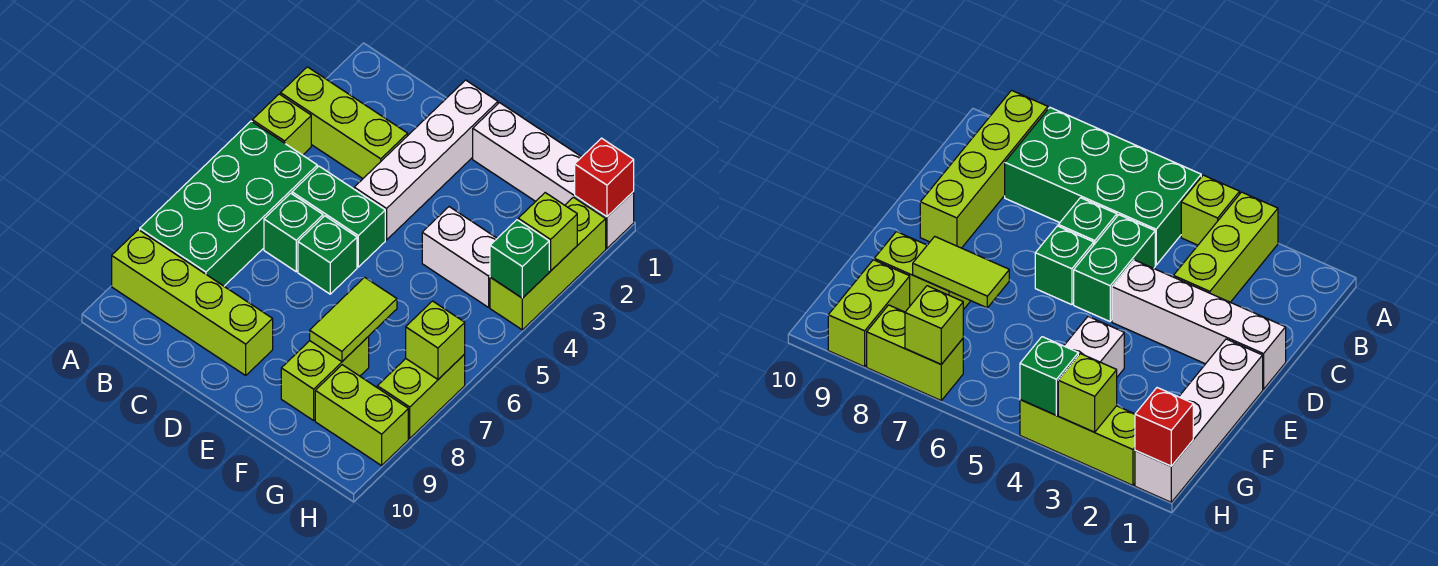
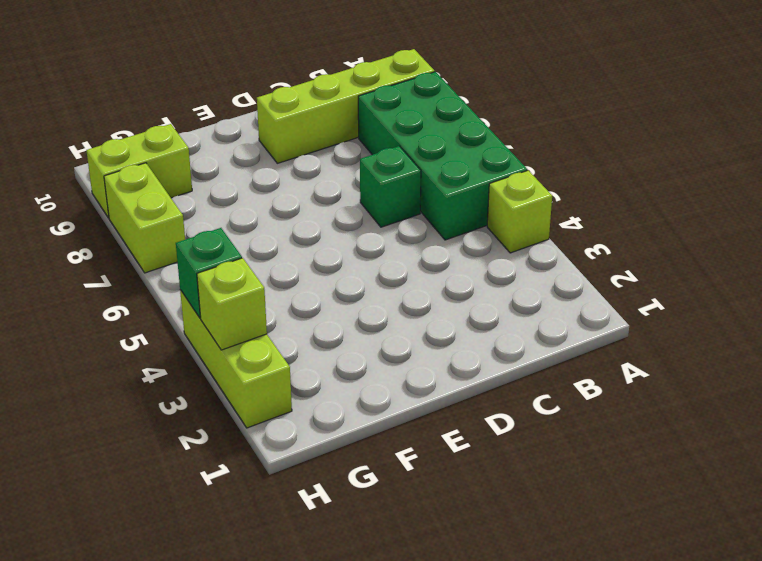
none -> lime 1x3 brick [281,67,408,178]
none -> green 1x2 brick [292,166,385,267]
none -> white 1x4 brick [354,80,498,240]

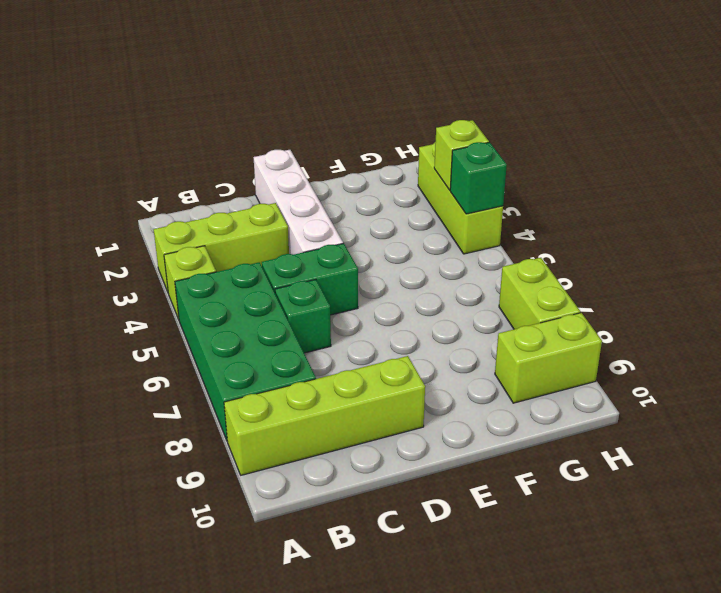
none -> green 1x1 brick [298,216,357,294]
none -> white 1x4 brick [473,103,634,248]
none -> white 1x2 brick [422,207,497,307]

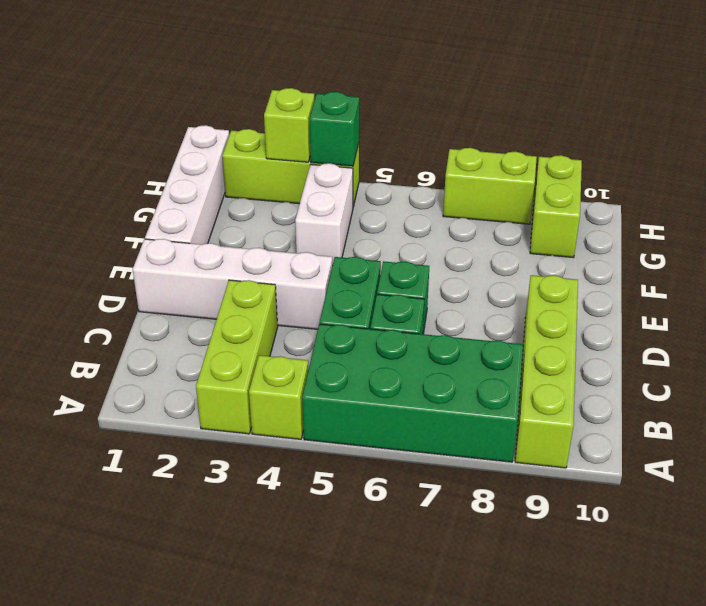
none -> lime 1x2 brick [281,337,369,420]
none -> lime 1x2 tile [310,277,397,362]
none -> red 1x1 brick [575,138,634,217]

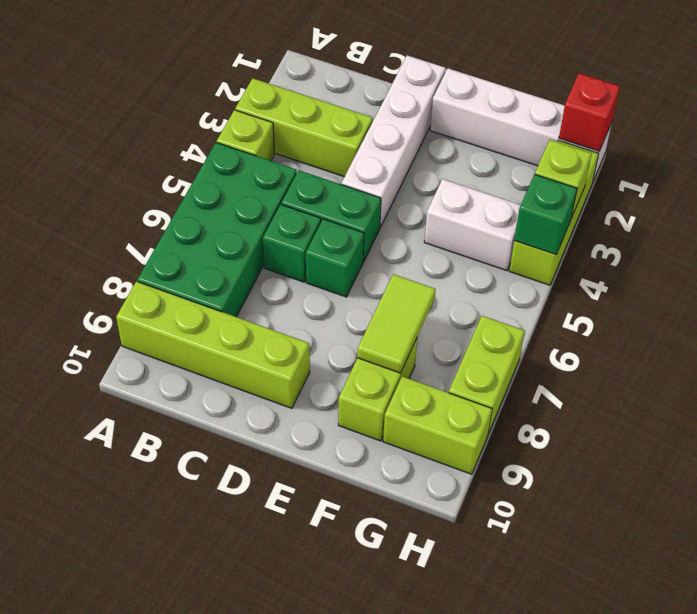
none -> lime 1x1 brick [406,301,465,379]

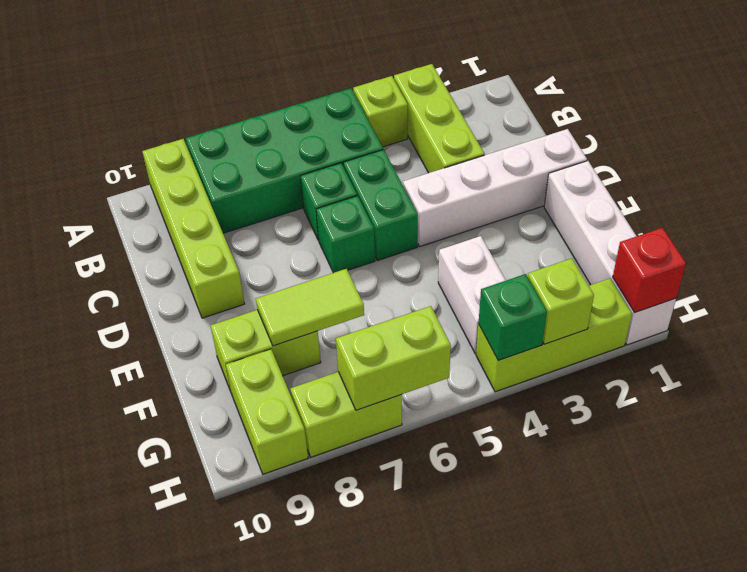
lime 1x2 brick [336,306,451,410] -> lime 1x1 brick [406,301,465,379]

